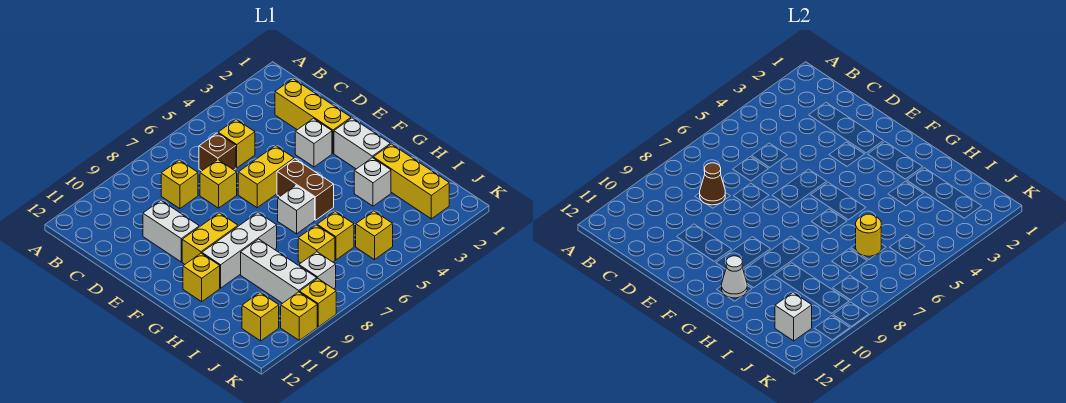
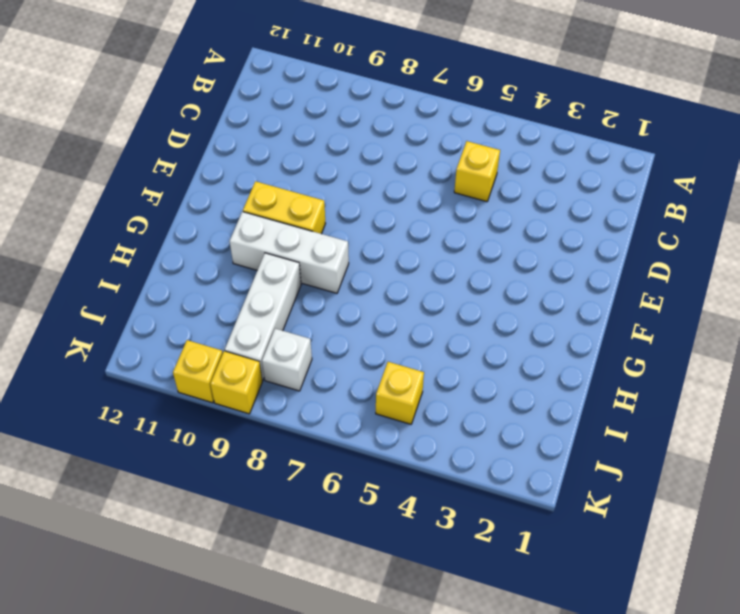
none -> yellow 1x3 brick [275,79,351,153]
none -> brown 1x1 brick [199,133,236,171]
none -> yellow 1x1 brick [161,160,198,209]

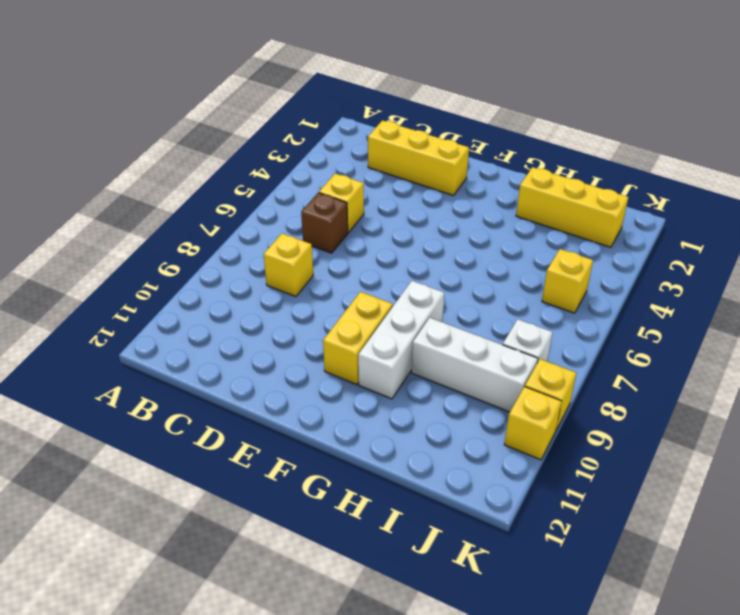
none -> yellow 1x1 brick [200,160,237,208]
none -> white 1x2 brick [143,200,199,262]
none -> white 1x1 brick [295,118,332,167]

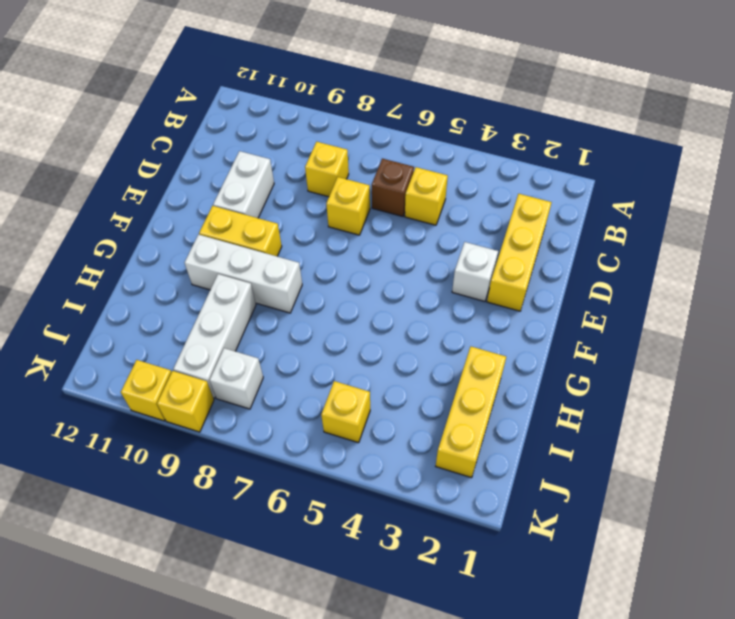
none -> yellow 1x2 brick [238,146,294,208]
none -> white 1x2 brick [334,118,390,169]
none -> brown 1x2 brick [277,159,334,220]

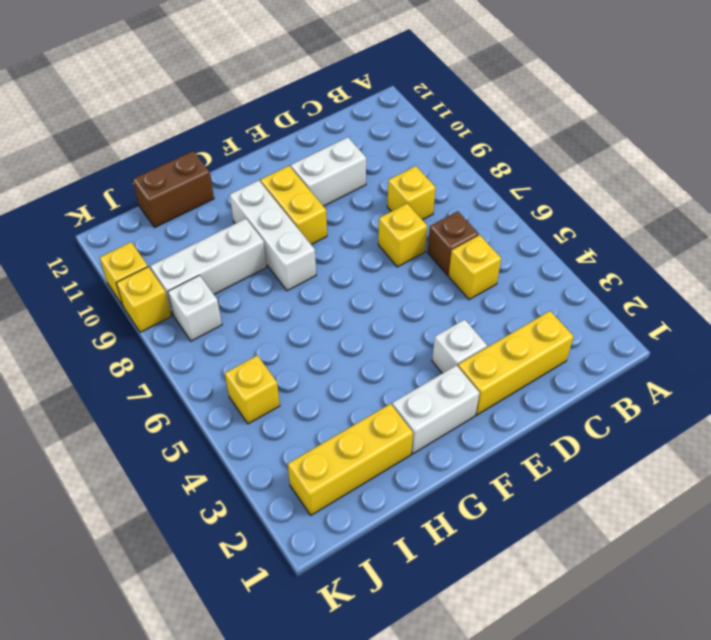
brown 1x2 brick [133,151,214,227] -> brown 1x2 brick moved to [277,159,334,220]
none -> yellow 1x2 brick [238,146,294,208]
none -> white 1x1 brick [278,185,315,234]
none -> yellow 1x1 brick [183,253,220,302]

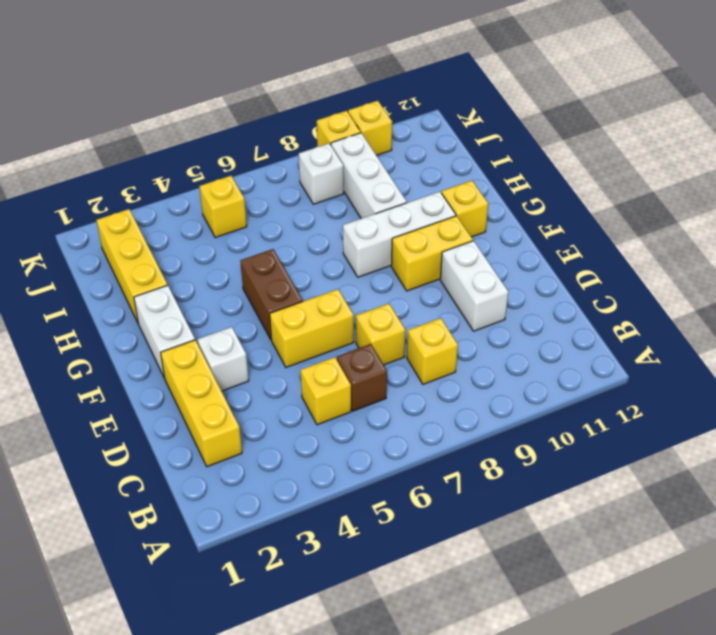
none -> white 1x1 brick [278,185,315,234]
none -> white 1x1 brick [354,158,391,206]
none -> yellow 1x1 brick [317,211,354,260]

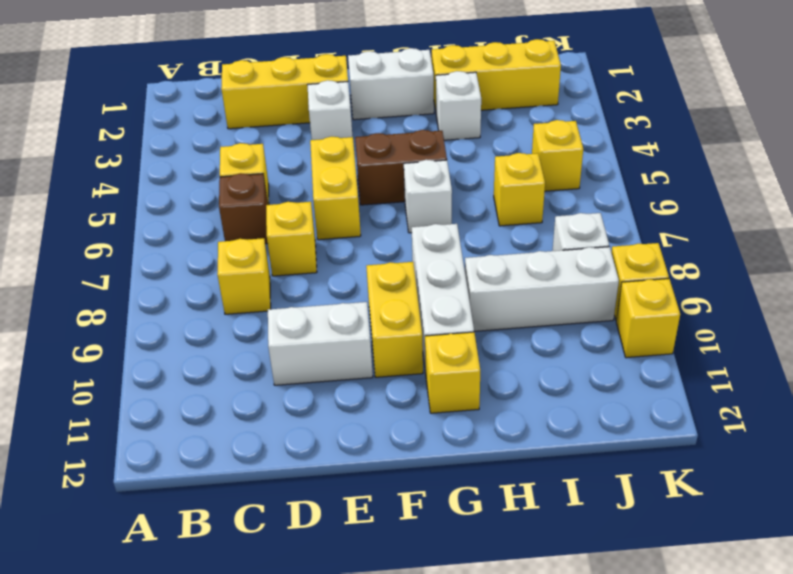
none -> yellow 1x1 brick [298,225,335,263]
none -> yellow 1x1 brick [242,292,279,341]
none -> brown 1x1 cone [700,163,725,205]

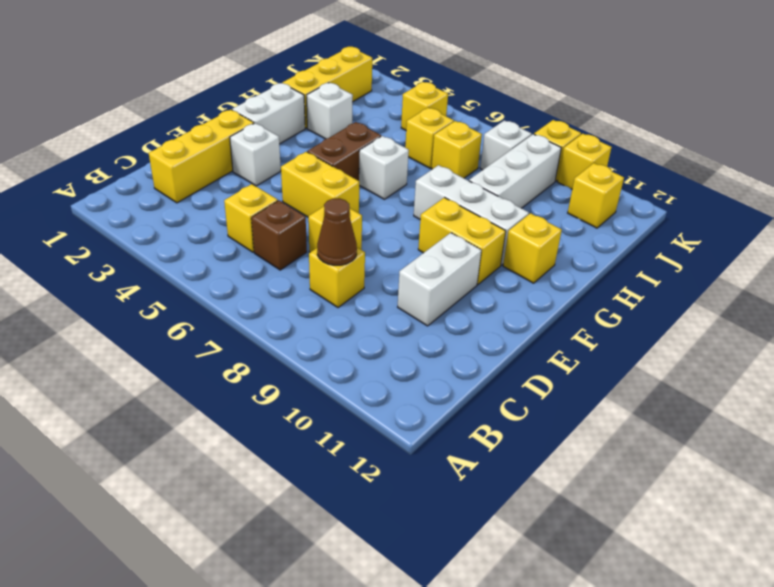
none -> white 1x1 cone [722,256,747,298]
none -> yellow 1x1 round brick [856,214,881,256]
none -> white 1x1 brick [775,292,812,341]

